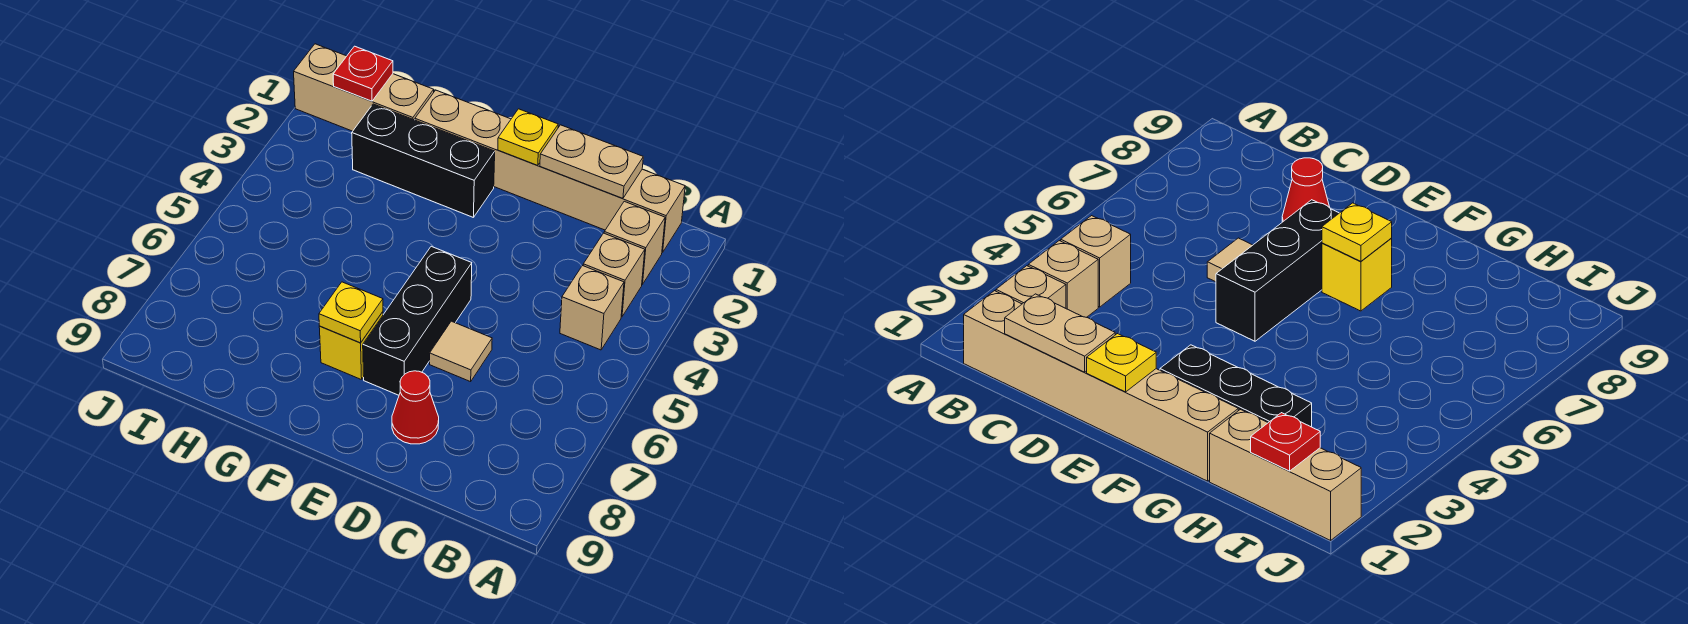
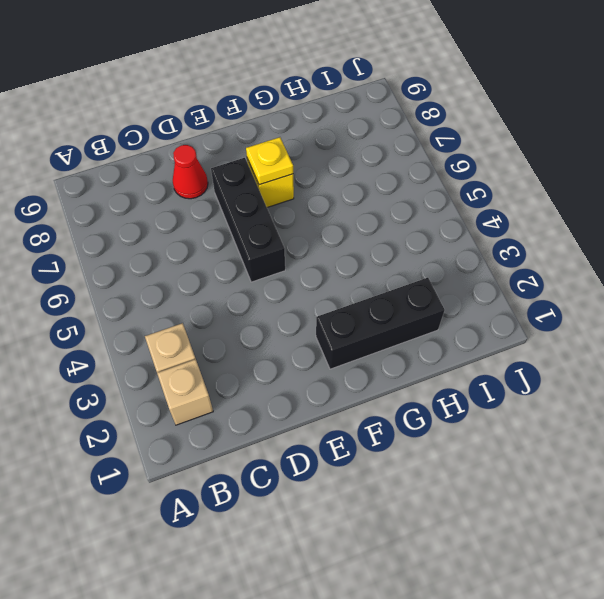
none -> tan 1x6 brick [415,90,685,253]
none -> tan 1x1 brick [560,266,624,350]
none -> tan 1x1 tile [430,321,492,382]

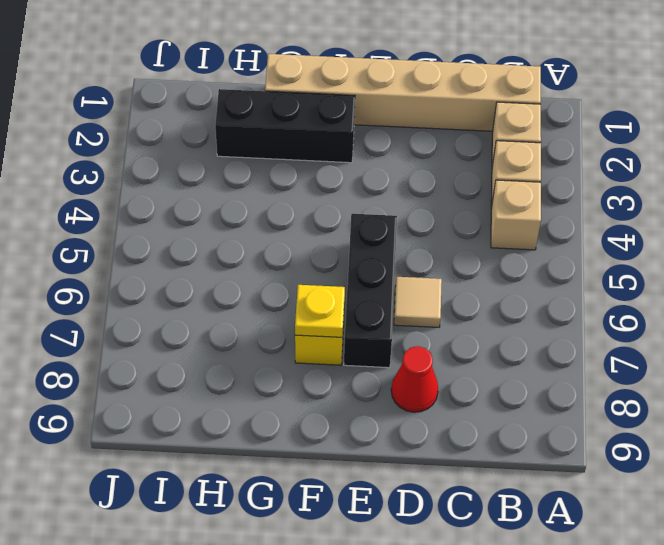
none -> tan 1x3 brick [294,44,434,131]
none -> tan 1x2 plate [540,125,643,199]
none -> yellow 1x1 plate [498,109,558,165]

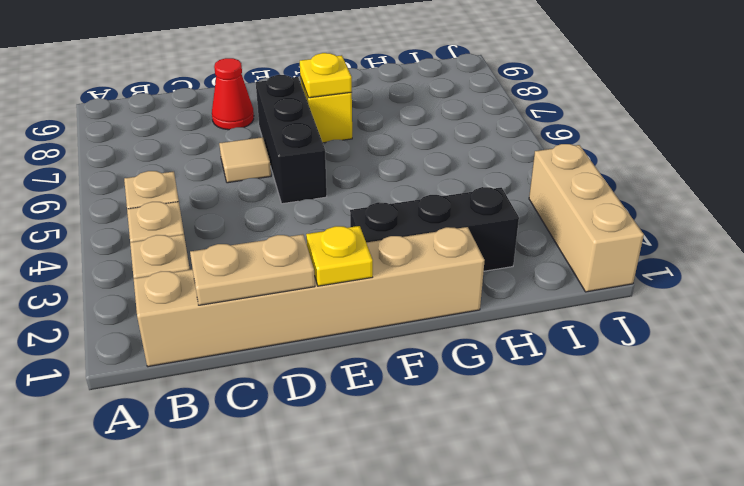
tan 1x3 brick [529,144,644,292] -> tan 1x3 brick turned to [294,44,434,131]
none -> red 1x1 plate [333,46,393,101]

